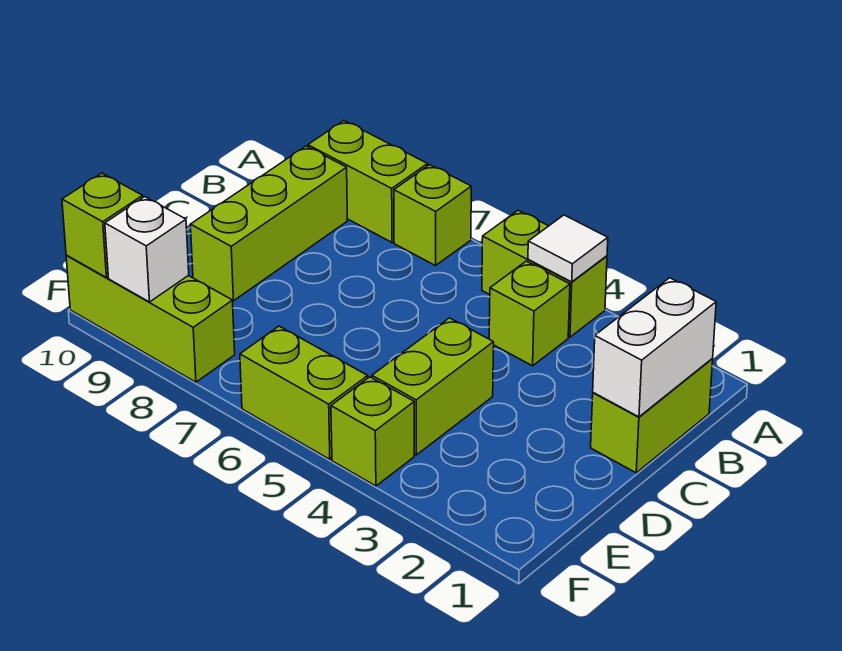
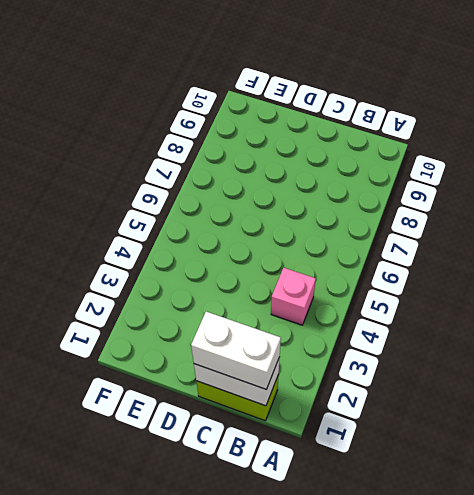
white 1x2 brick [191,312,281,390] -> none
pink 1x1 brick [271,268,316,325] -> lime 1x1 brick [489,261,570,366]
none -> lime 1x2 brick [482,210,607,337]
none -> lime 1x1 brick [394,165,471,266]
none -> lime 1x2 brick [308,121,428,242]

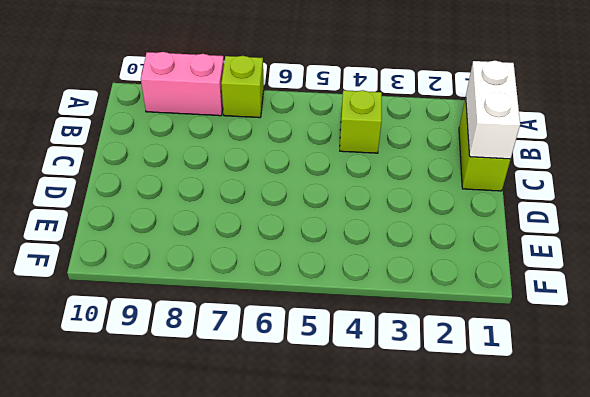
pink 1x2 brick [141,52,224,116] -> lime 1x2 brick [308,121,428,242]
none -> lime 1x2 brick [482,210,607,337]
none -> lime 1x3 brick [190,146,347,301]
none -> lime 1x2 brick [372,318,494,455]

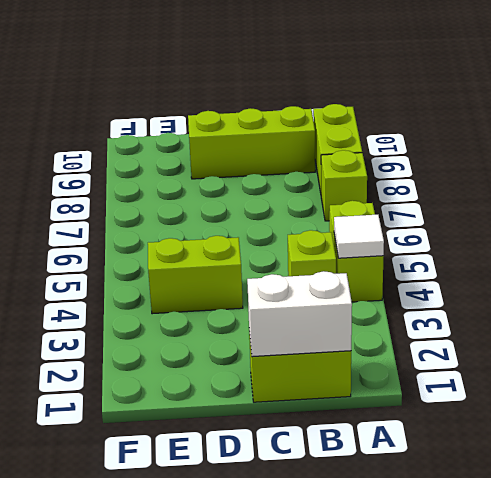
none -> lime 1x1 brick [331,377,414,486]
none -> lime 1x2 brick [240,326,368,459]
none -> lime 1x3 brick [66,256,235,382]

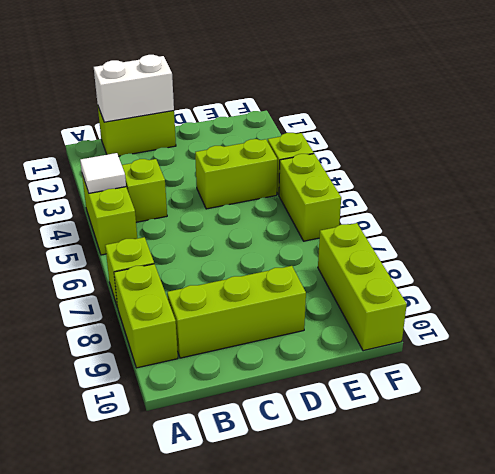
none -> white 1x1 brick [105,197,189,302]
none -> lime 1x1 brick [62,173,143,278]

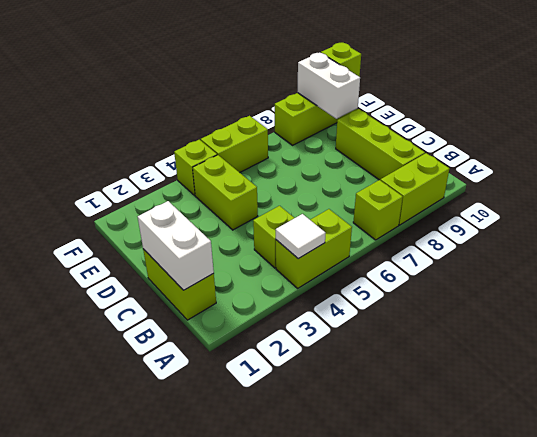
white 1x2 brick [297,53,360,119] -> white 1x1 brick [105,197,189,302]

